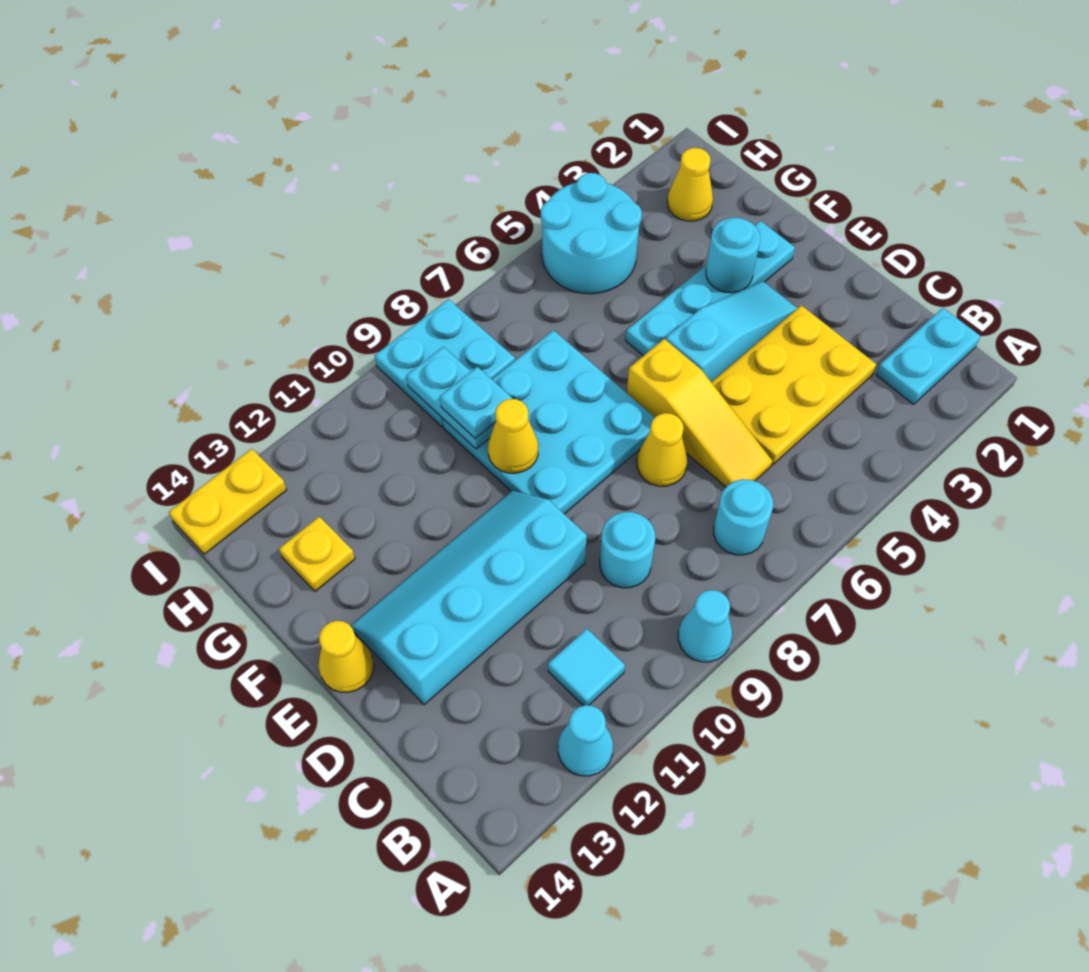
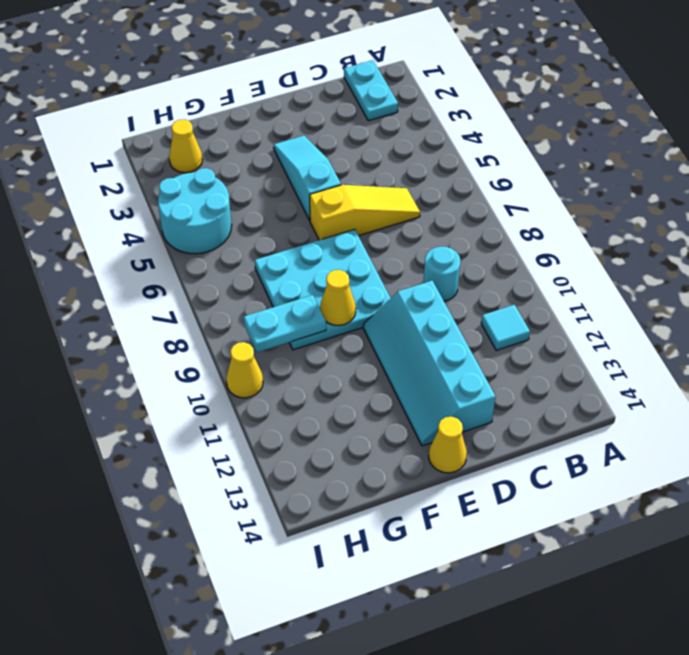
yellow 1x1 cone [226,342,263,398] -> yellow 1x1 cone moved to [637,413,687,486]
none -> cyan 1x1 cone [678,590,732,662]
none -> cyan 1x1 cone [558,705,613,776]
none -> cyan 1x1 round brick [714,479,773,555]

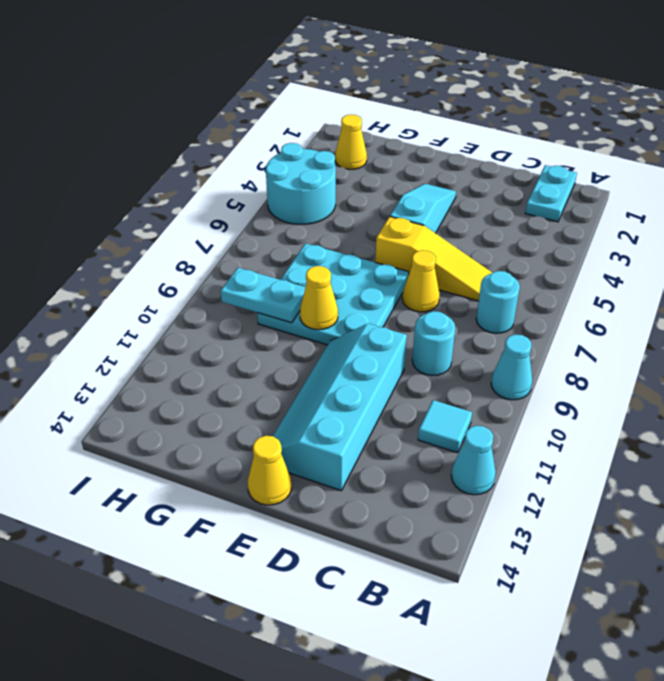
none -> yellow 2x3 plate [711,305,876,465]
none -> cyan 1x4 plate [626,221,795,356]
none -> yellow 1x1 plate [279,517,355,592]

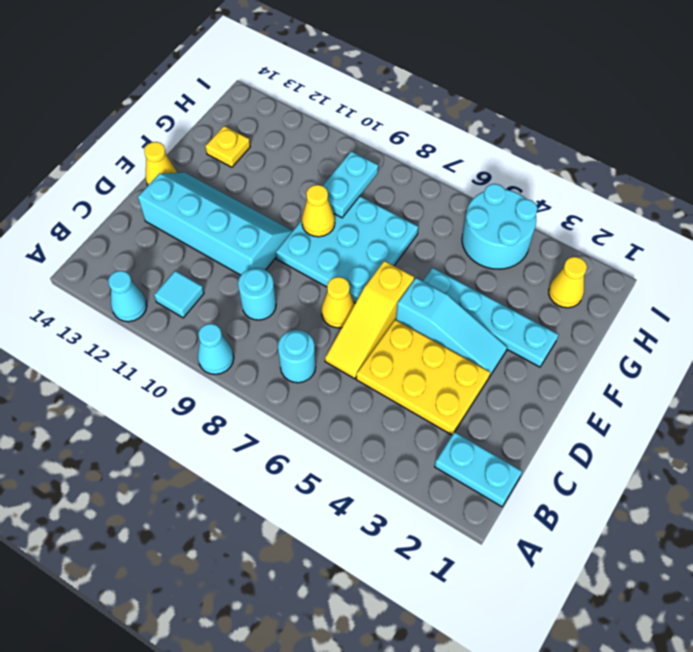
none -> cyan 2x2 plate [375,299,515,427]
none -> yellow 1x2 plate [169,449,287,554]
none -> cyan 1x1 round brick [706,218,760,293]

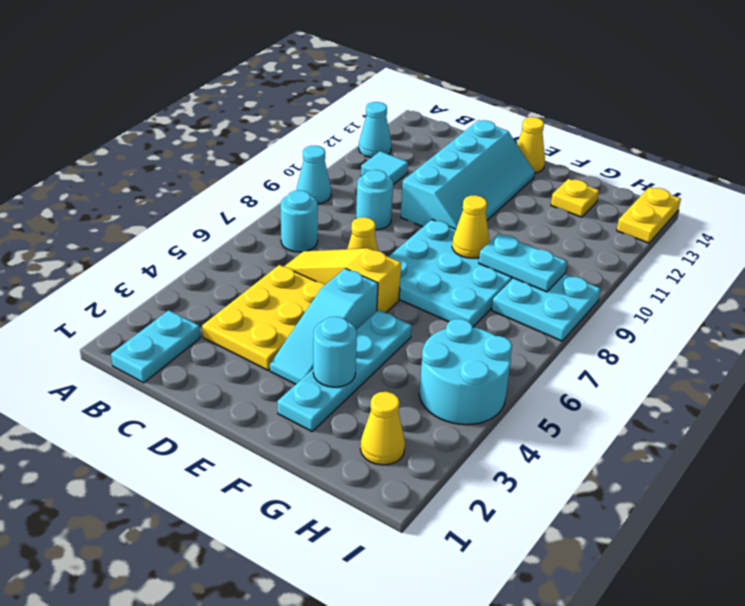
none -> cyan 1x1 plate [440,367,512,438]

